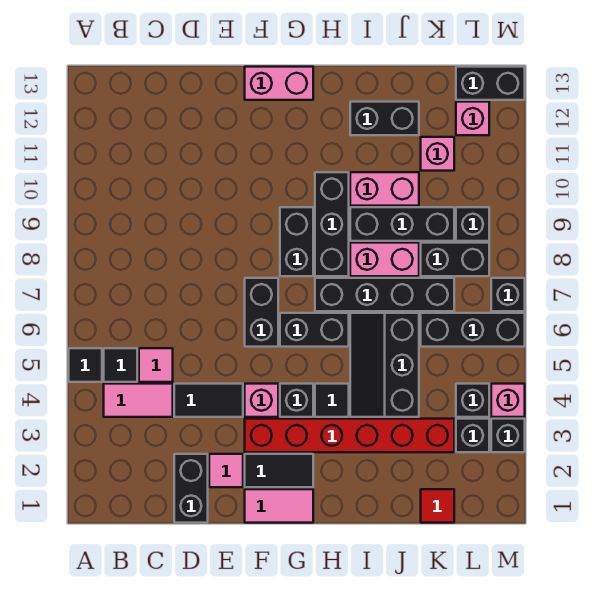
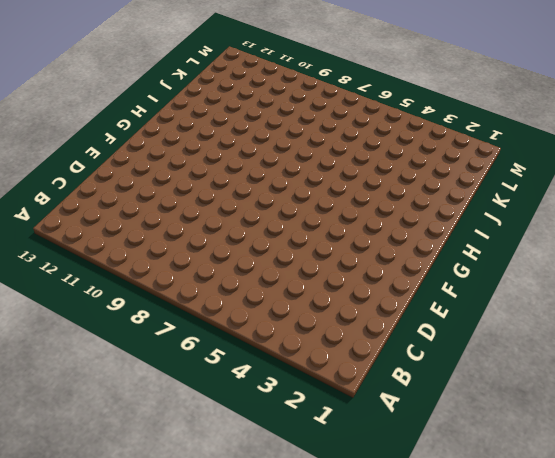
none -> black 1x1 tile [69,348,102,382]
none -> pink 1x2 tile [104,384,173,417]
none -> black 1x1 tile [104,348,137,382]
none -> pink 1x1 tile [139,348,173,382]

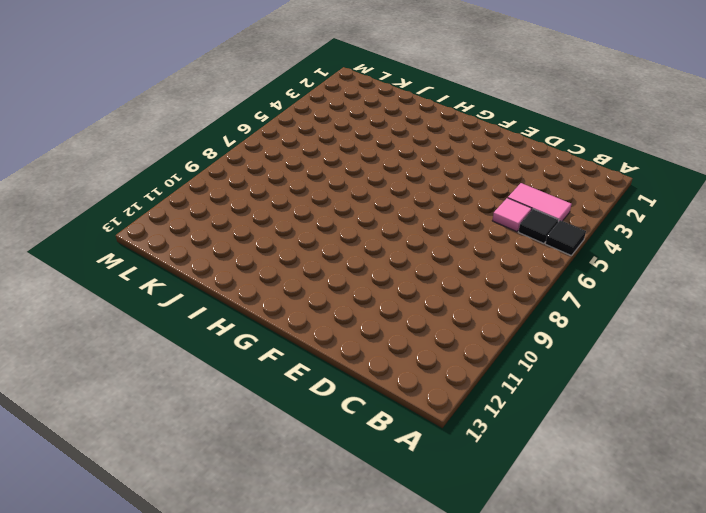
none -> black 1x2 brick [174,454,208,523]
none -> black 1x2 tile [174,384,243,417]
none -> pink 1x1 tile [209,454,243,487]
none -> pink 1x2 tile [245,489,313,523]

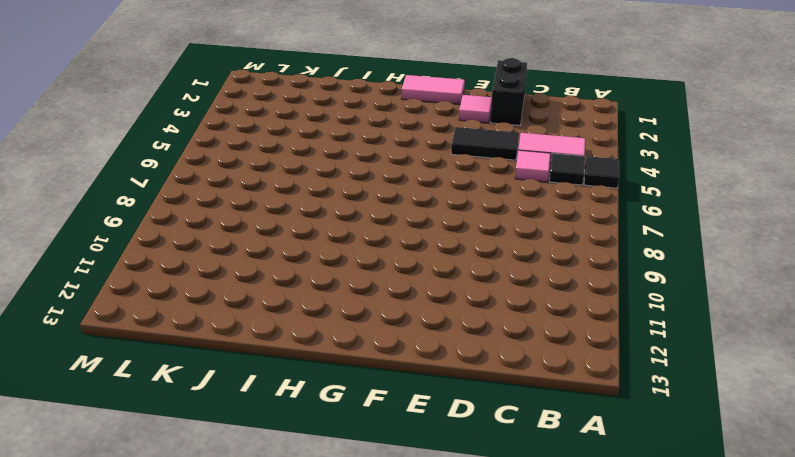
none -> black 1x2 tile [245,454,313,487]
none -> red 1x6 brick [245,419,454,452]
none -> pink 1x1 brick [245,384,278,417]
none -> black 1x2 brick [245,278,278,347]

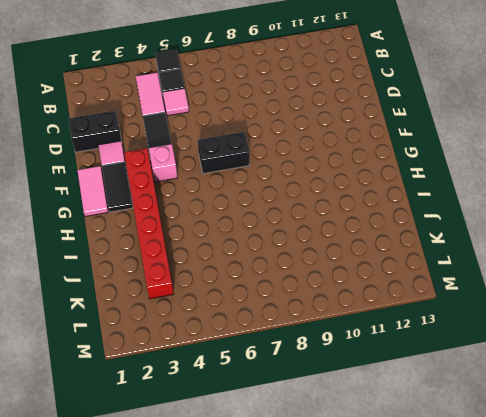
none -> pink 1x2 brick [245,67,313,100]
none -> black 1x1 brick [280,384,313,417]
none -> black 1x2 brick [280,313,349,347]
none -> black 1x2 brick [280,207,313,276]

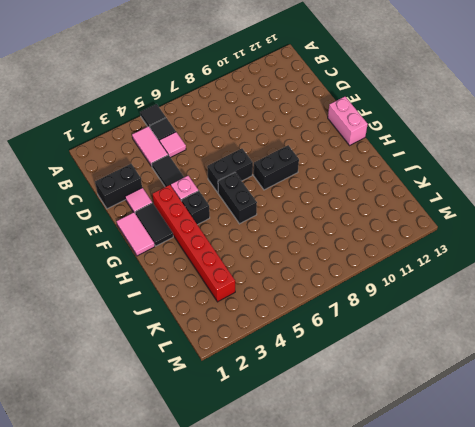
none -> black 1x1 tile [315,384,349,417]
none -> black 1x4 brick [315,278,454,311]
none -> black 1x3 brick [315,172,349,276]
none -> black 2x3 slope [350,313,419,417]

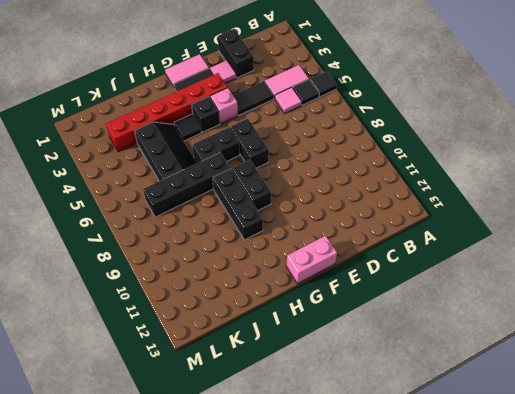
none -> pink 1x2 brick [350,243,419,276]
none -> black 1x3 brick [350,207,454,241]
none -> pink 1x2 brick [350,172,419,206]
none -> black 1x2 brick [350,102,419,135]

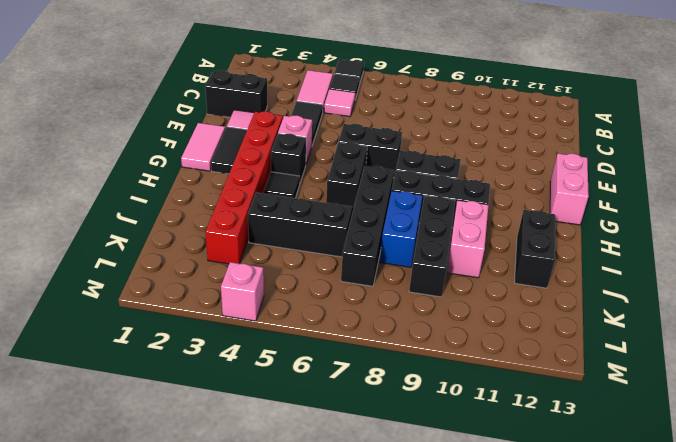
blue 1x2 brick [380,191,423,267] -> pink 1x2 brick [350,243,419,276]
none -> red 1x1 tile [421,489,454,523]
none -> black 1x3 brick [421,313,525,347]
none -> black 1x2 brick [421,243,489,276]
none -> pink 1x1 brick [421,137,454,171]

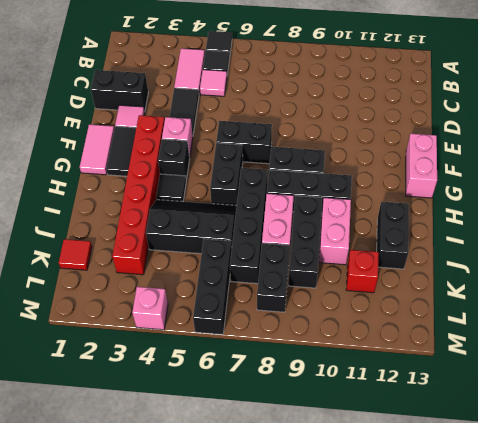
red 1x1 brick [346,250,379,293] -> pink 1x1 brick [421,137,454,171]
none -> black 1x1 brick [456,419,489,452]
none -> black 1x1 brick [456,384,489,417]
none -> black 1x1 brick [456,207,489,241]
none -> pink 1x1 brick [456,102,489,135]

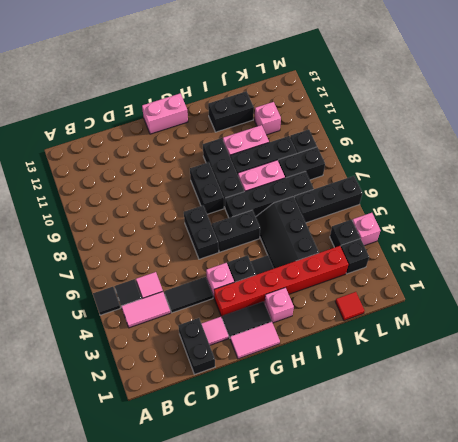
pink 1x1 brick [265,288,294,323] -> pink 1x1 brick moved to [456,102,489,135]
none -> black 1x2 brick [456,67,525,100]
none -> black 1x1 brick [491,419,525,452]
none -> black 1x1 brick [491,278,525,311]

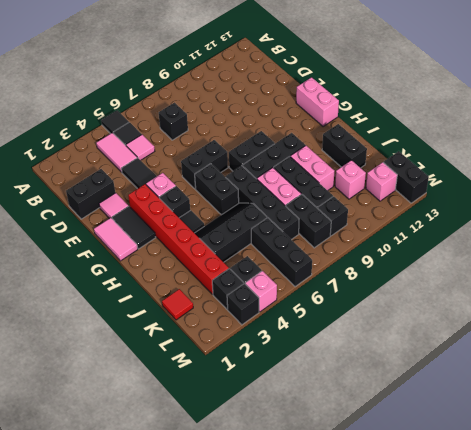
black 1x1 brick [159,103,188,140] -> black 1x1 brick moved to [491,278,525,311]

